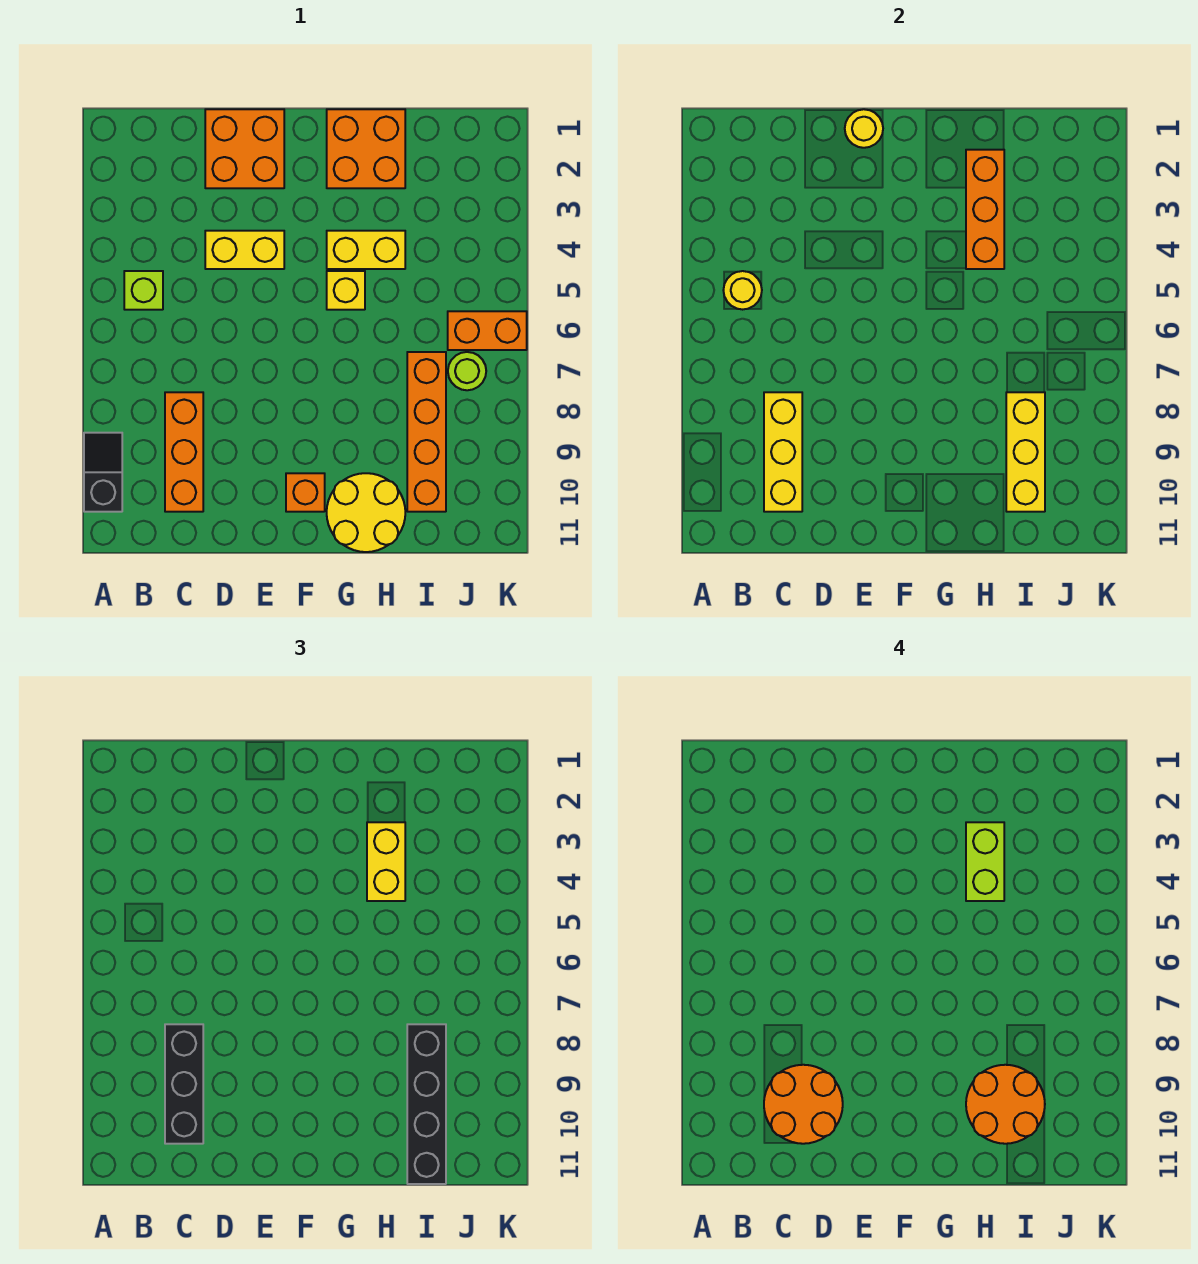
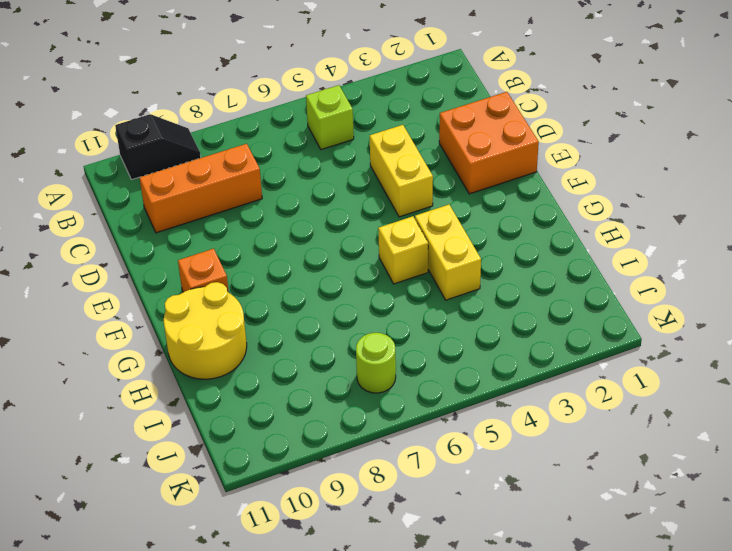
none -> orange 2x2 brick [327,109,405,188]
none -> orange 1x4 brick [407,352,446,512]
none -> orange 1x2 brick [448,311,527,350]

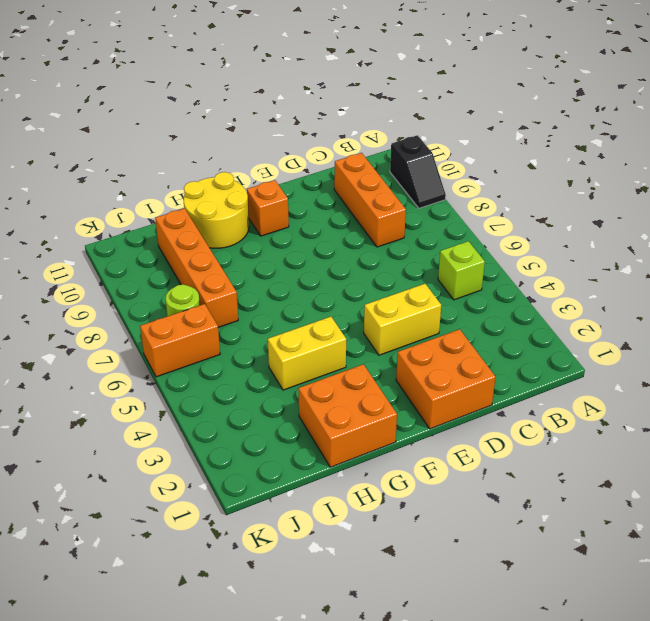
none -> yellow 1x1 brick [327,271,365,310]
none -> yellow 1x1 round brick [723,271,762,310]
none -> yellow 1x3 brick [764,392,802,512]

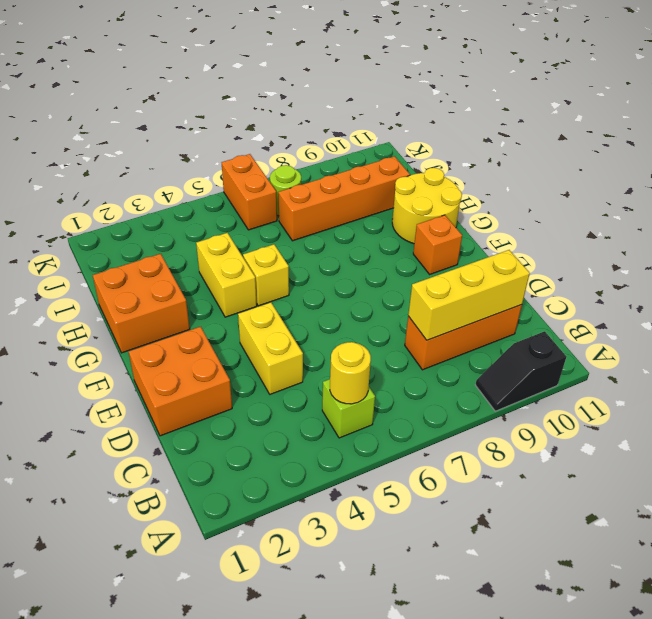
none -> yellow 1x1 round brick [845,109,883,148]
none -> orange 1x3 brick [966,150,1004,269]
none -> yellow 1x3 brick [1006,392,1045,512]

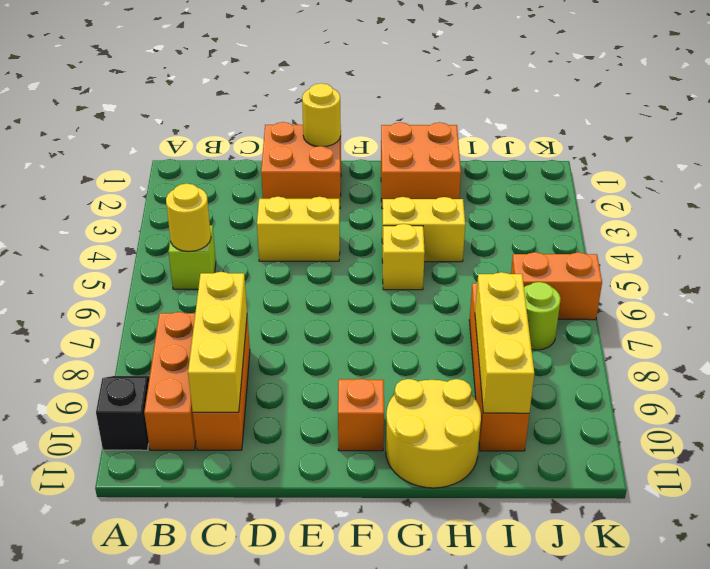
orange 1x3 brick [144,312,196,450] -> orange 1x3 brick moved to [966,150,1004,269]
none -> black 1x3 brick [165,1024,203,1144]
none -> yellow 1x2 brick [367,822,405,901]
none -> black 1x4 brick [407,1024,446,1184]

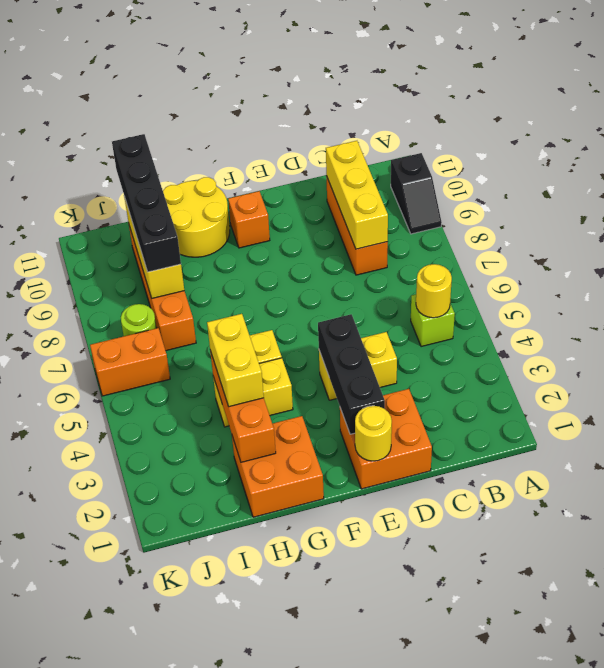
black 1x3 brick [318,314,385,434] -> black 1x3 brick moved to [165,1024,203,1144]
none -> orange 2x2 round brick [764,1065,843,1144]
none -> lime 1x2 brick [966,822,1004,901]
none -> orange 2x2 round brick [966,1065,1045,1144]

